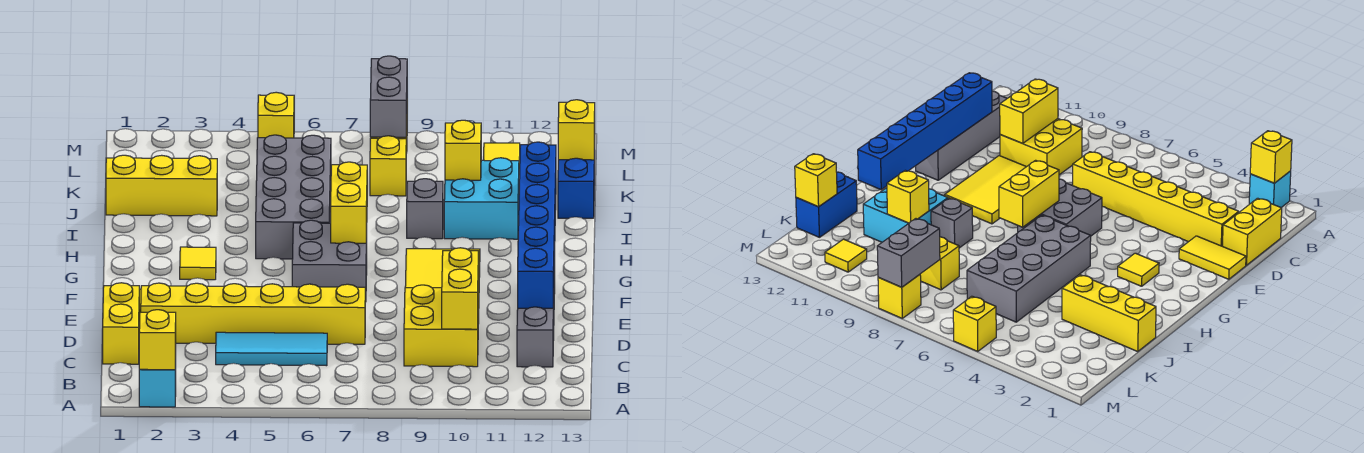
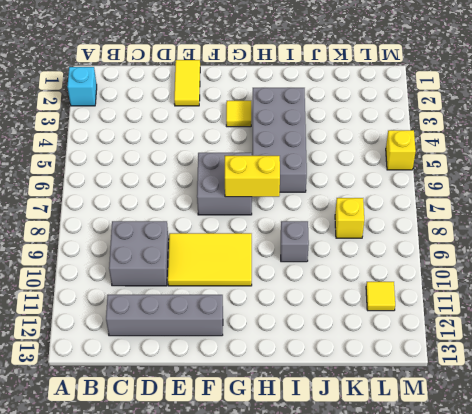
grey 2x2 brick [109,221,169,286] -> yellow 2x2 brick [404,285,478,367]
grey 2x4 brick [253,88,307,192] -> grey 2x4 brick turned to [256,135,331,259]
none -> yellow 1x2 brick [103,283,139,364]
none -> cyan 1x3 tile [216,332,327,366]
none -> yellow 1x6 brick [141,283,365,344]

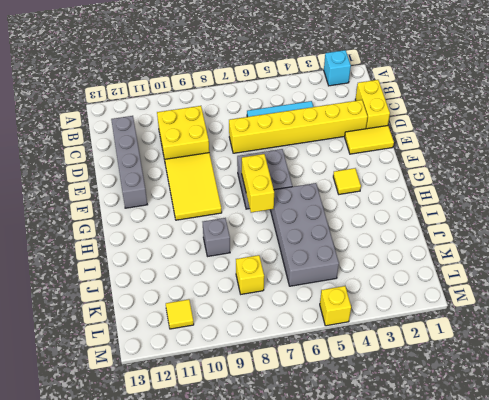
none -> cyan 2x2 brick [444,158,519,239]
none -> yellow 1x3 brick [106,155,217,216]
none -> blue 1x2 brick [558,149,595,218]

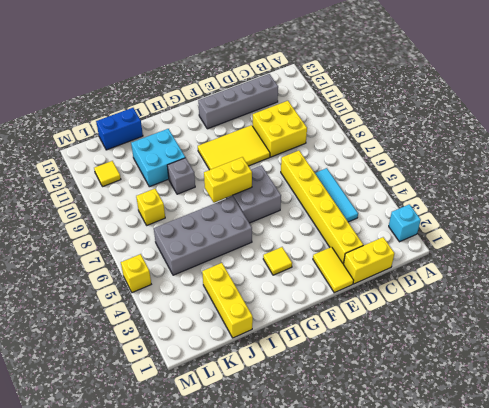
none -> yellow 1x1 brick [878,275,921,318]
none -> yellow 1x1 brick [139,310,176,370]
none -> yellow 1x2 brick [442,248,478,329]

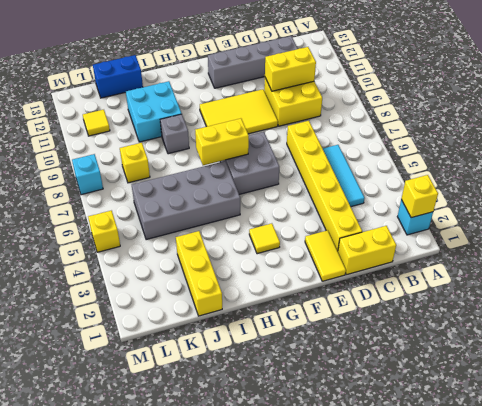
cyan 1x1 brick [72,154,103,195] -> yellow 1x1 brick [878,275,921,318]
none -> blue 1x6 brick [518,142,556,308]
none -> yellow 1x1 brick [445,120,481,180]
none -> yellow 1x1 brick [558,100,595,160]

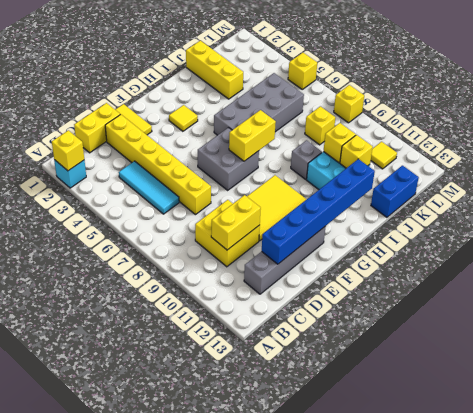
yellow 1x1 brick [340,135,373,168] -> yellow 1x1 brick moved to [558,100,595,160]
none -> grey 1x2 brick [370,56,407,137]

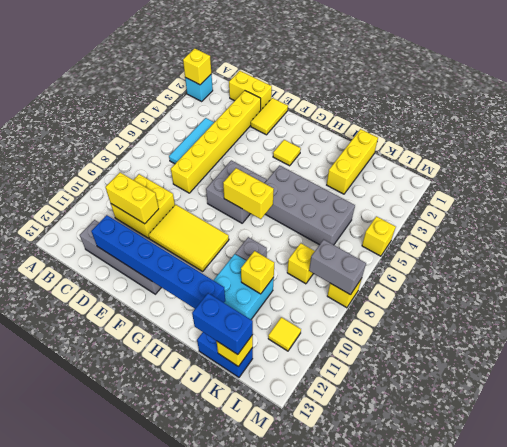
blue 1x2 brick [192,293,253,354] -> none

